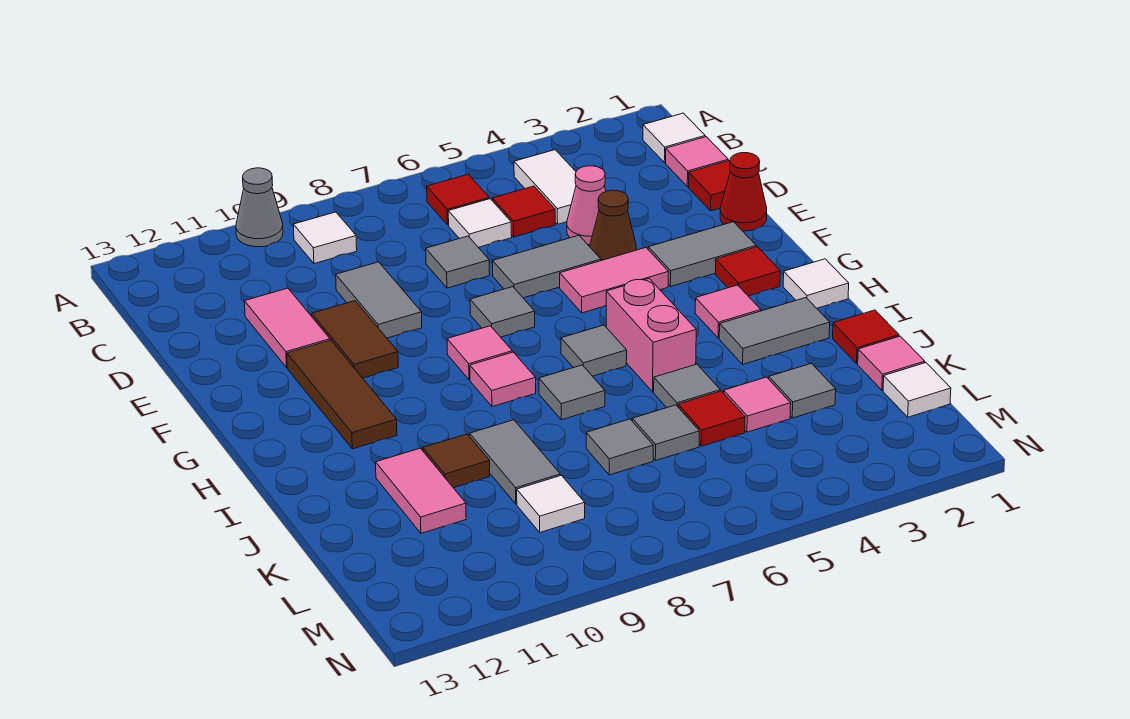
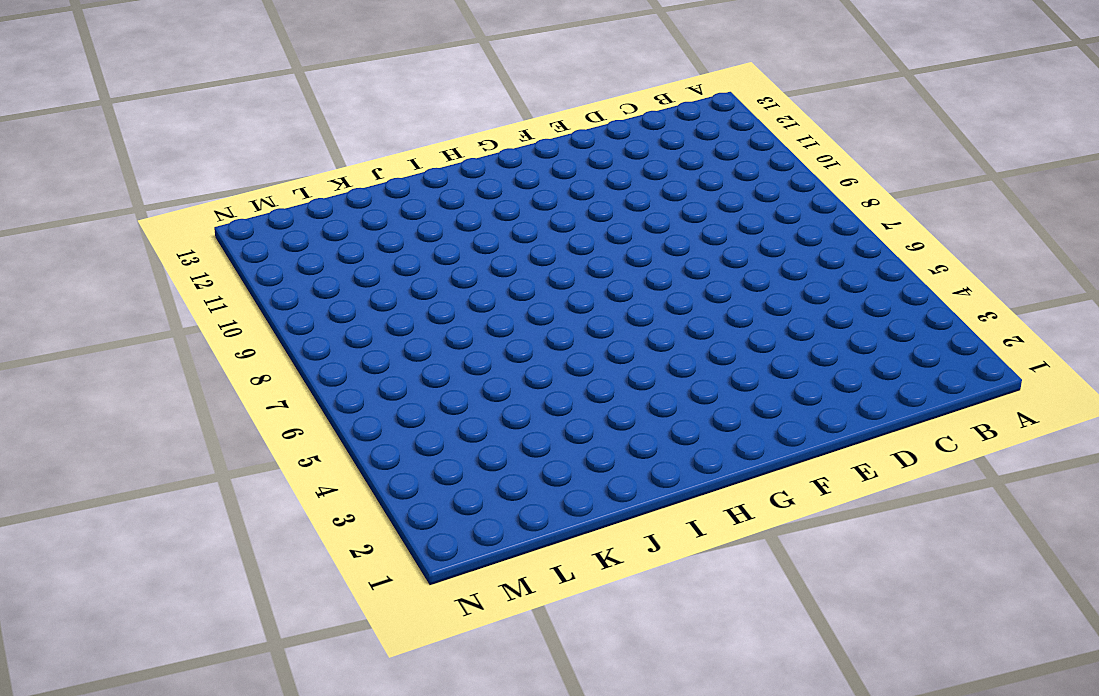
none -> grey 1x1 cone [236,168,283,247]
none -> white 1x1 tile [643,113,705,163]
none -> white 1x2 tile [514,150,576,224]
none -> red 1x1 tile [427,174,489,225]

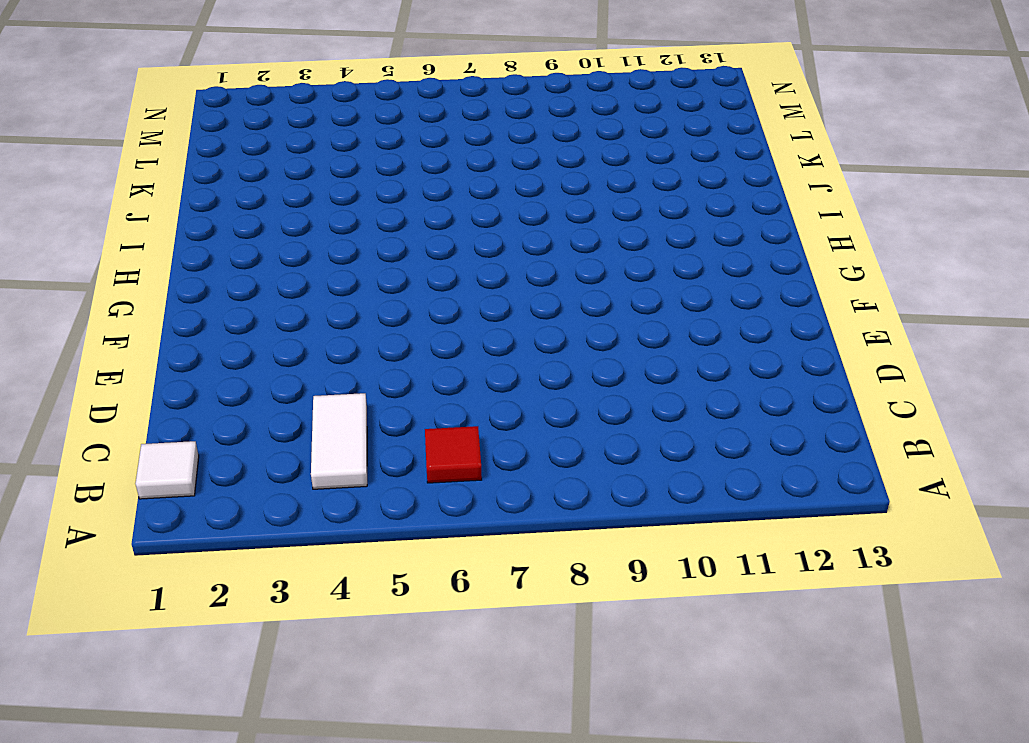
none -> grey 1x1 cone [236,168,283,247]
none -> white 1x1 tile [293,212,357,264]
none -> pink 1x1 tile [666,137,728,187]
none -> red 1x1 tile [492,186,555,237]

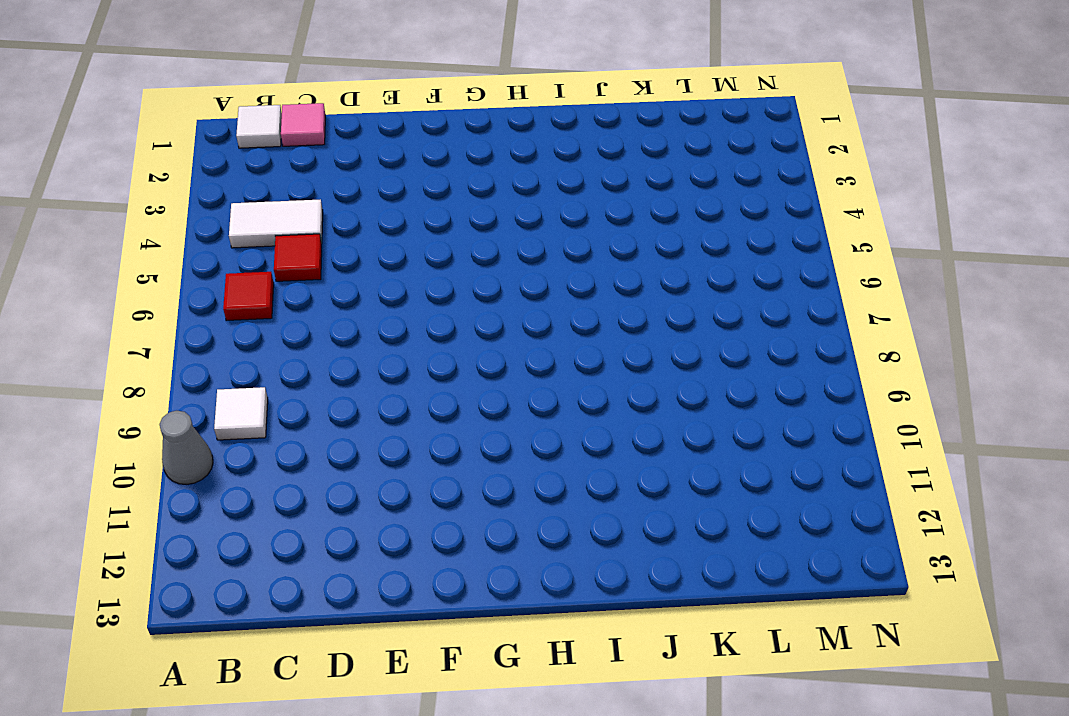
none -> white 1x1 tile [448,199,512,247]
none -> red 1x1 tile [689,161,730,211]
none -> pink 1x1 cone [567,166,606,245]
none -> grey 1x1 tile [426,236,490,288]

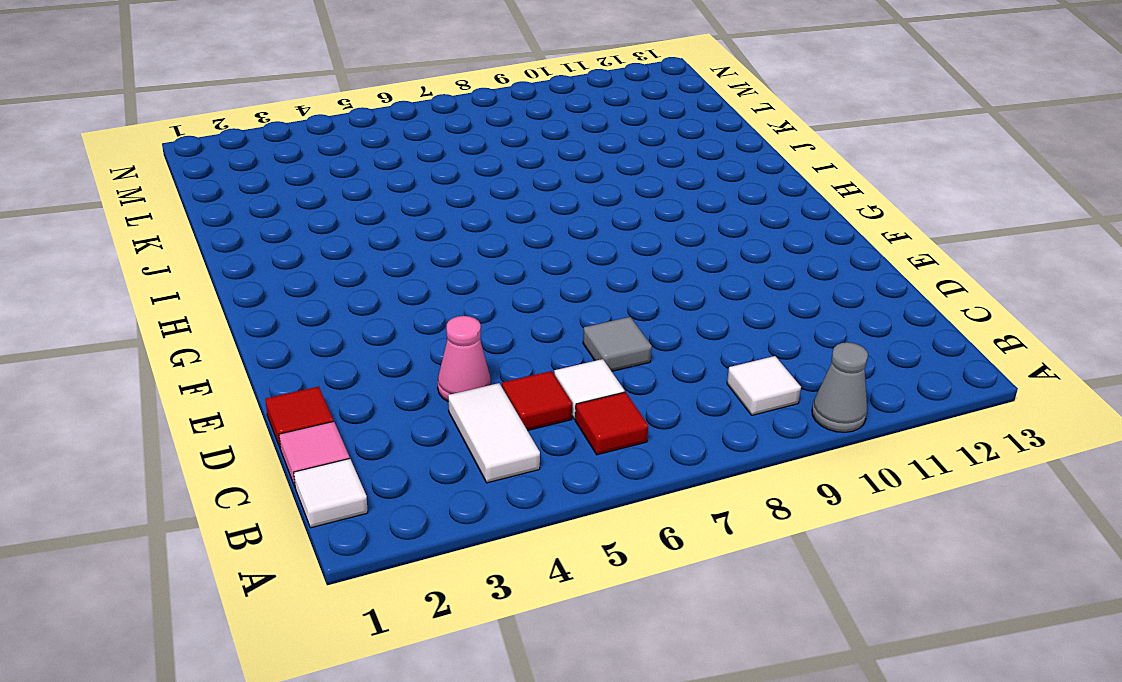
none -> grey 1x2 tile [336,262,422,338]
none -> pink 1x2 tile [245,288,330,368]
none -> red 1x1 cone [720,153,767,231]
none -> brown 1x1 cone [590,190,636,261]

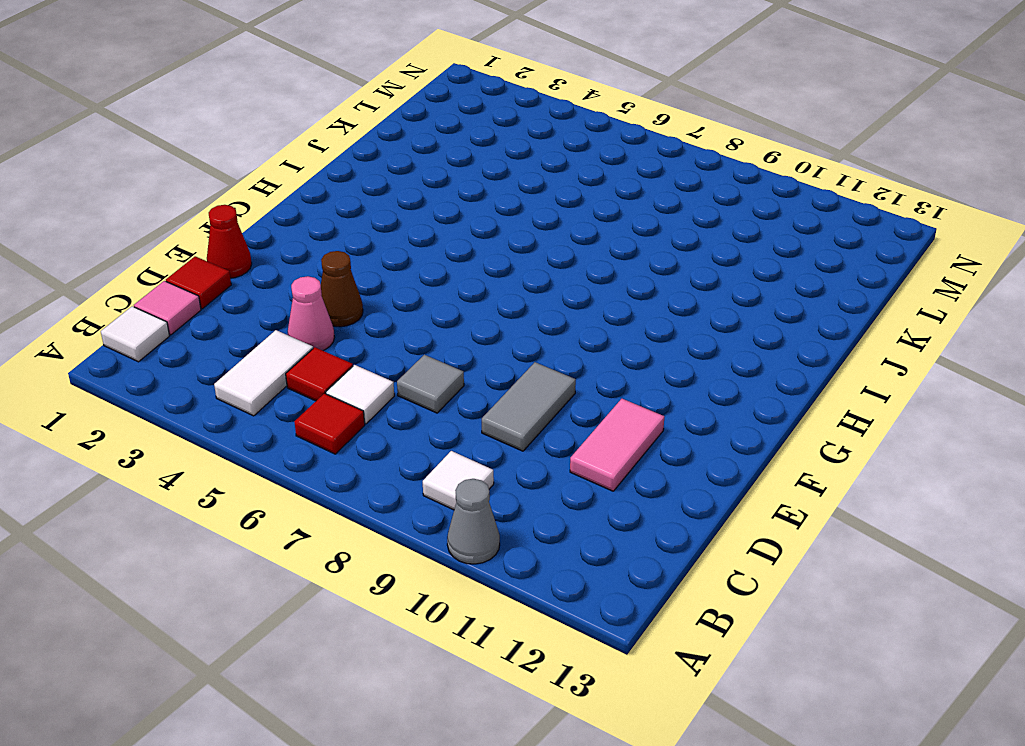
none -> grey 1x2 tile [493,235,601,298]
none -> brown 1x2 tile [312,301,398,378]
none -> grey 1x2 tile [648,222,756,287]
none -> pink 1x2 tile [560,248,669,313]

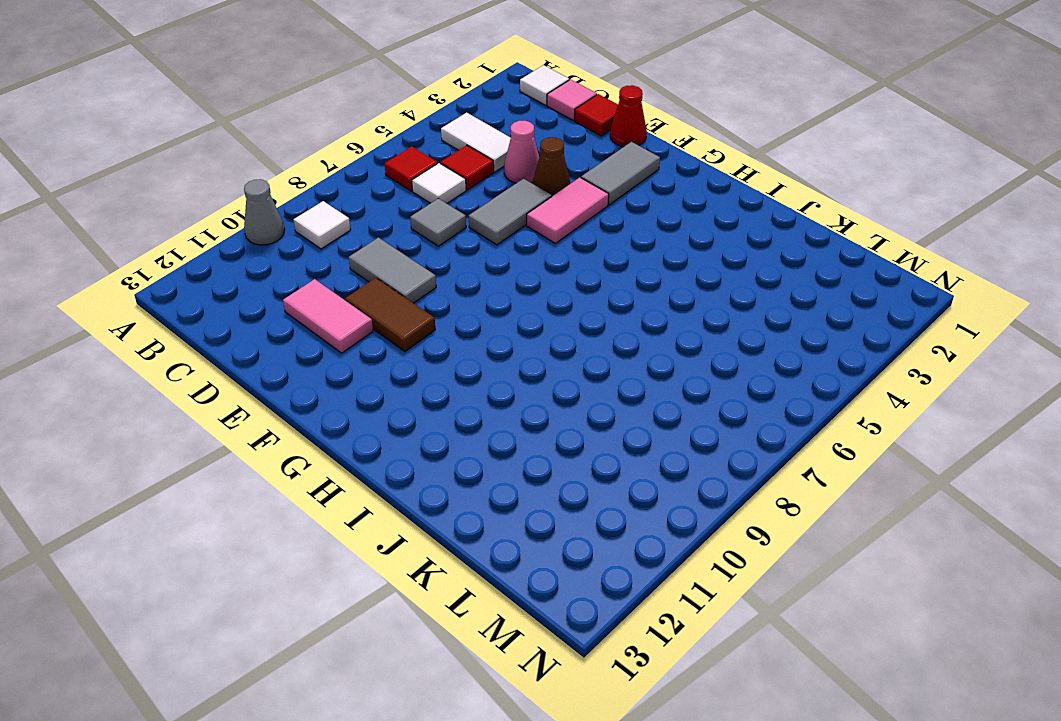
none -> grey 1x1 tile [470,287,535,337]
none -> brown 1x3 tile [287,340,397,449]
none -> red 1x1 tile [715,247,780,296]
none -> pink 1x1 tile [447,326,512,380]

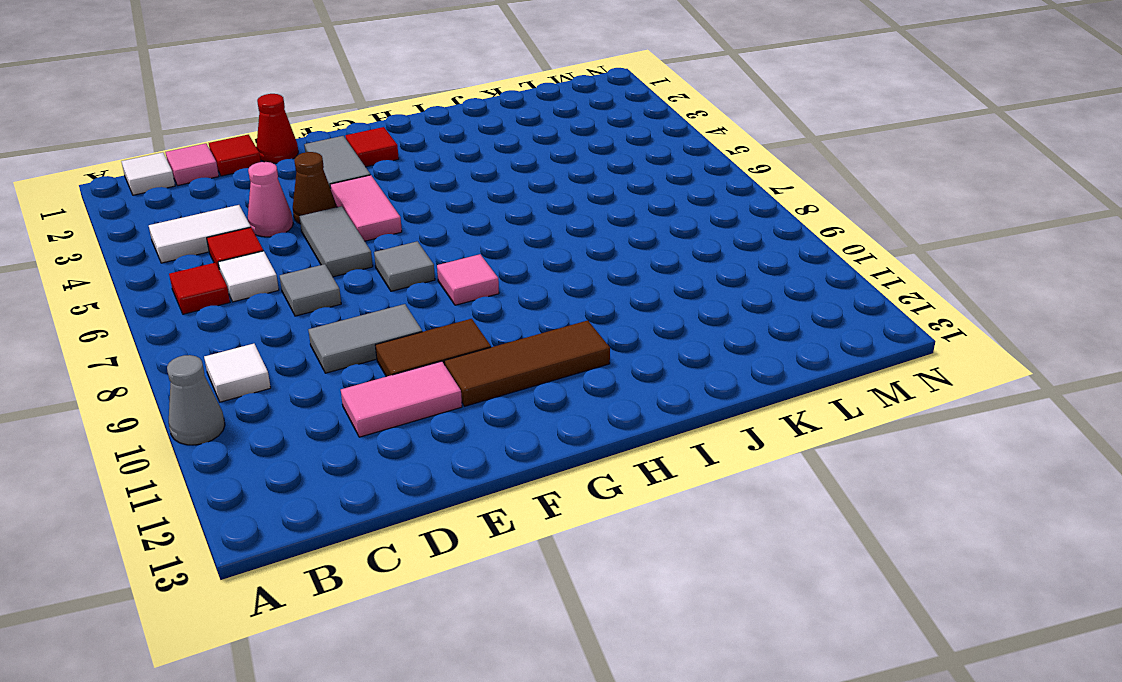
none -> white 1x1 tile [783,259,849,308]
none -> pink 1x1 tile [695,285,761,338]
none -> pink 1x2 brick [606,279,696,392]
none -> grey 1x1 tile [561,325,627,376]

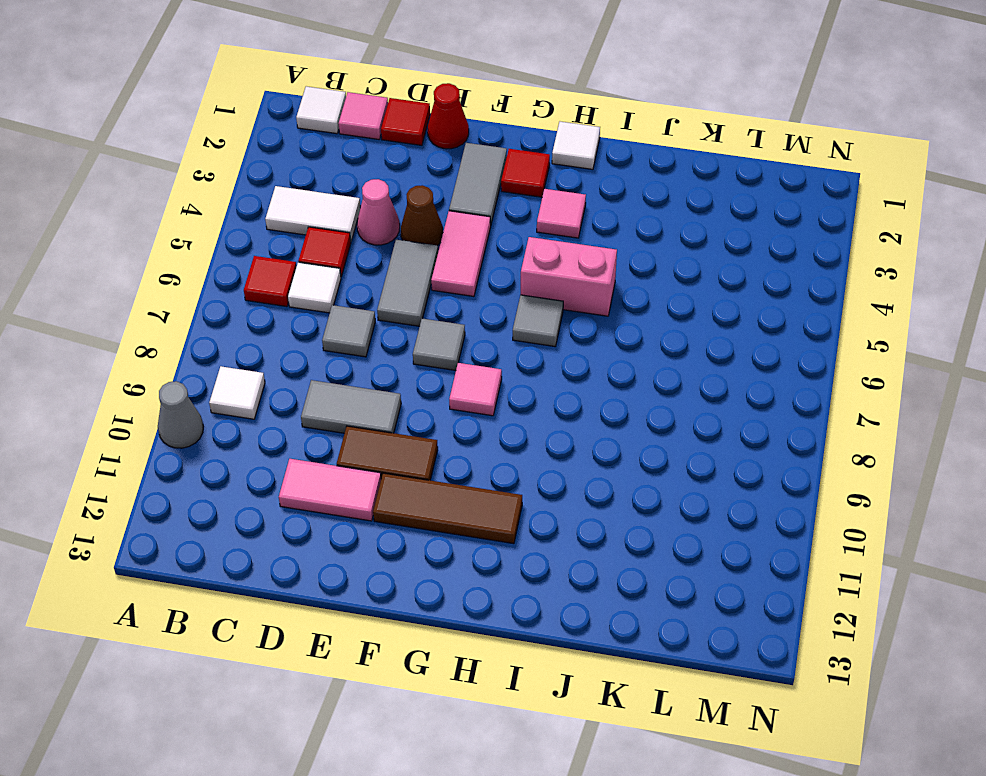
none -> pink 1x1 tile [470,352,536,407]
none -> grey 1x2 tile [719,298,830,364]
none -> grey 1x1 tile [539,365,605,420]
none -> red 1x1 tile [833,310,899,364]

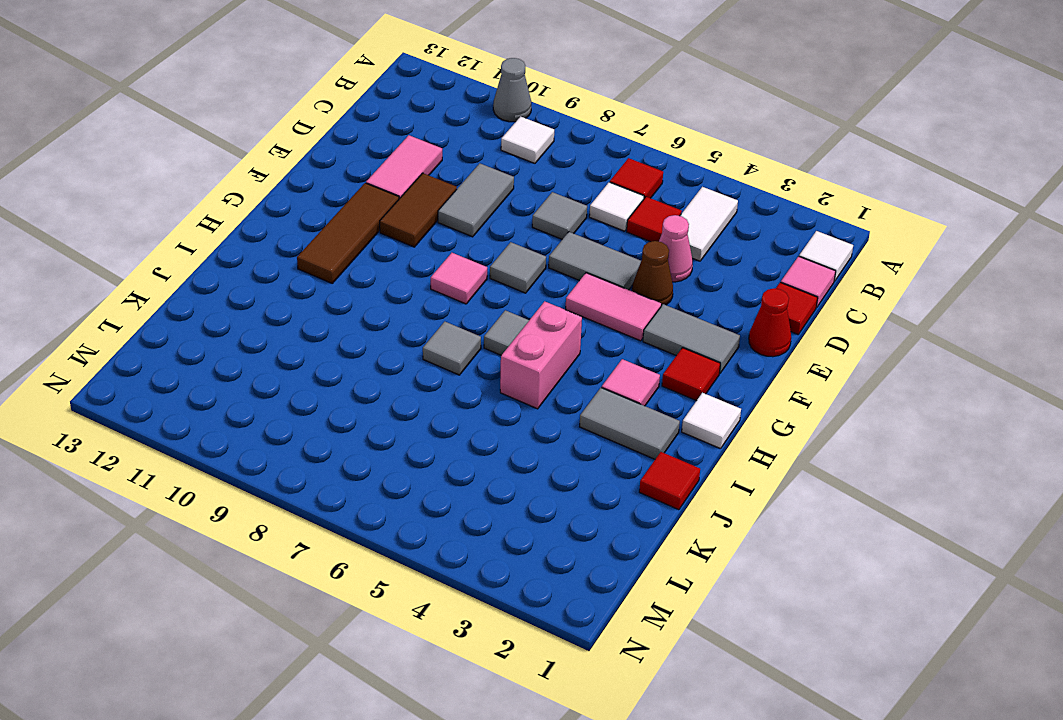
none -> pink 1x1 tile [470,352,536,407]
none -> grey 1x1 tile [654,364,720,408]
none -> grey 1x2 tile [470,420,560,504]
none -> brown 1x1 tile [423,434,490,488]

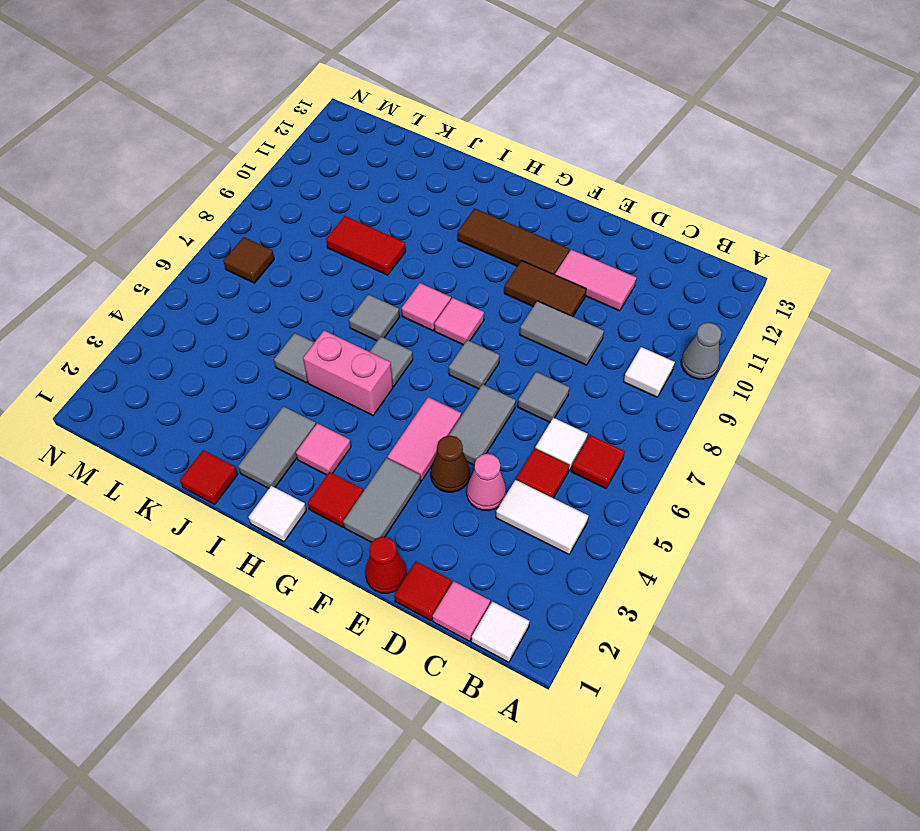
red 1x2 tile [326,216,406,275] -> grey 1x2 tile [470,420,560,504]
brown 1x1 tile [223,237,274,283] -> brown 1x1 tile moved to [423,434,490,488]
none -> pink 1x2 tile [376,448,466,533]
none -> pink 1x1 tile [858,336,925,390]
none -> grey 1x1 tile [769,363,836,418]
none -> pink 1x1 tile [724,377,791,432]

